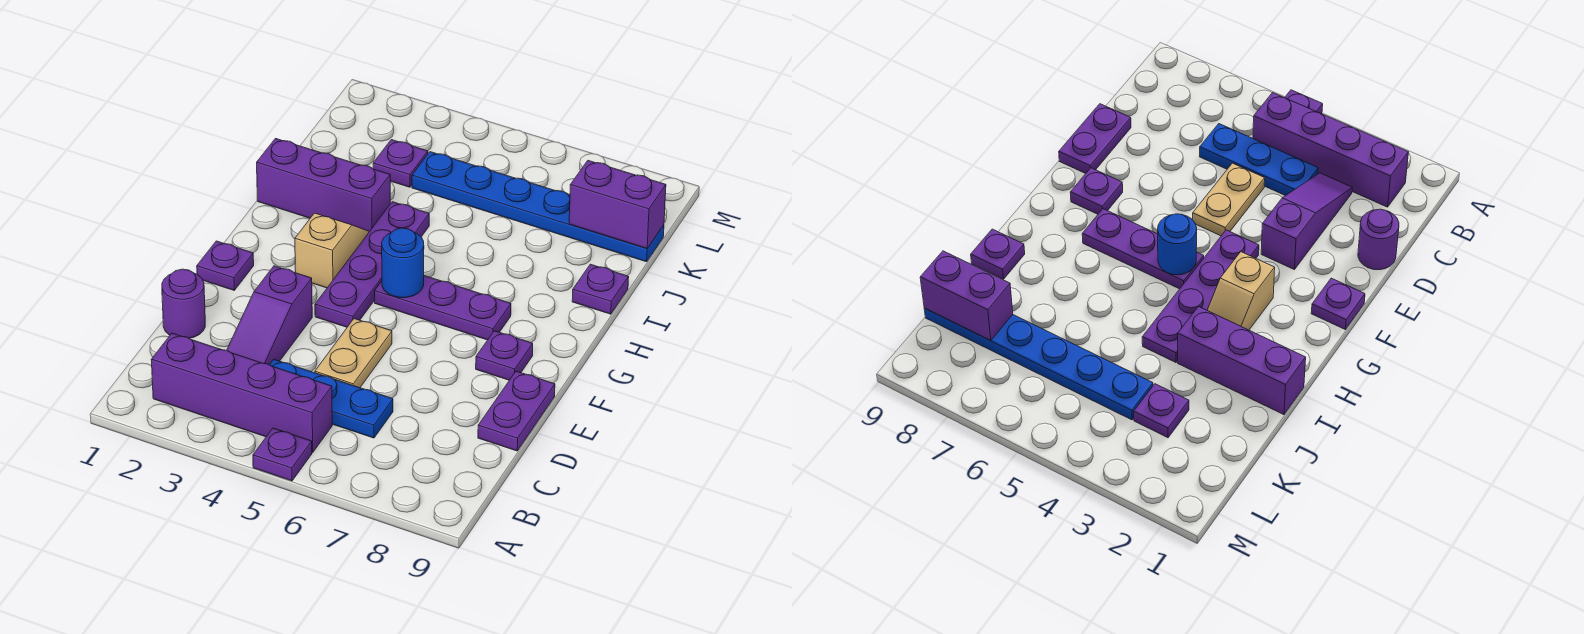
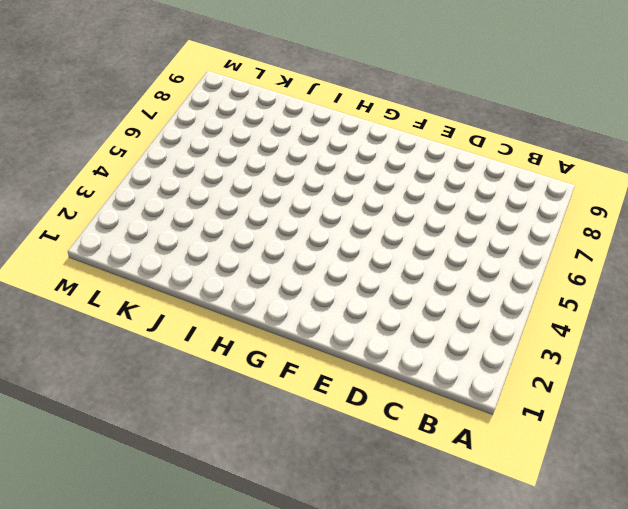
none -> purple 1x1 plate [253,428,312,481]
none -> purple 1x4 brick [151,333,332,453]
none -> purple 1x3 slope [227,266,312,365]

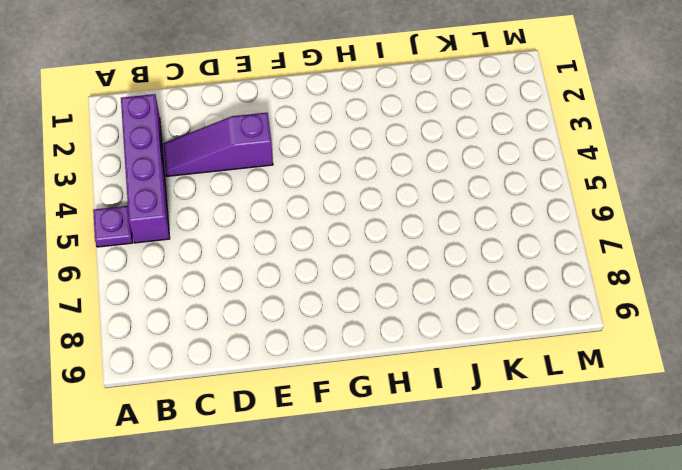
none -> blue 1x3 plate [270,359,393,438]
none -> purple 1x1 round brick [162,269,205,338]
none -> tan 1x2 plate [315,319,392,388]

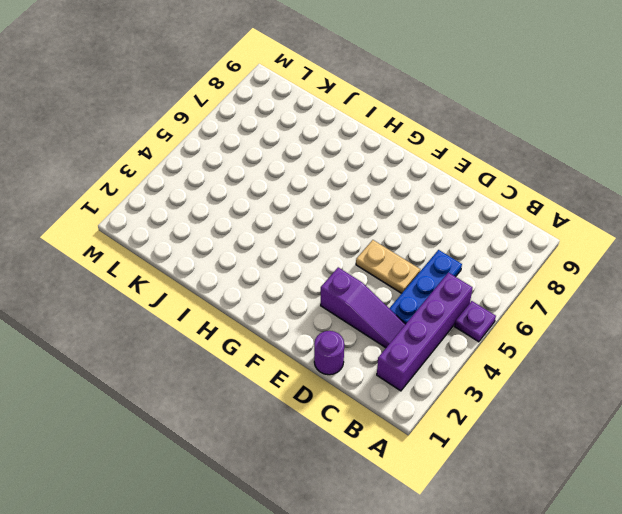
none -> purple 1x2 plate [478,371,555,451]
none -> purple 1x1 plate [197,241,254,290]
none -> purple 1x4 plate [315,202,429,327]

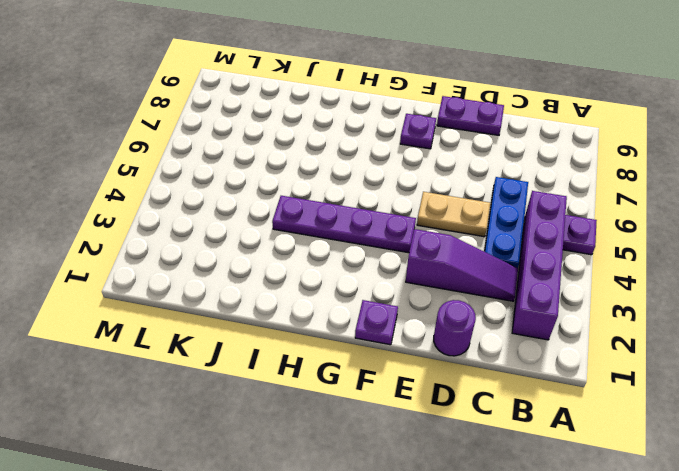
none -> tan 1x2 slope [295,213,370,288]
none -> purple 1x3 plate [375,276,511,340]
none -> purple 1x3 brick [257,139,390,231]

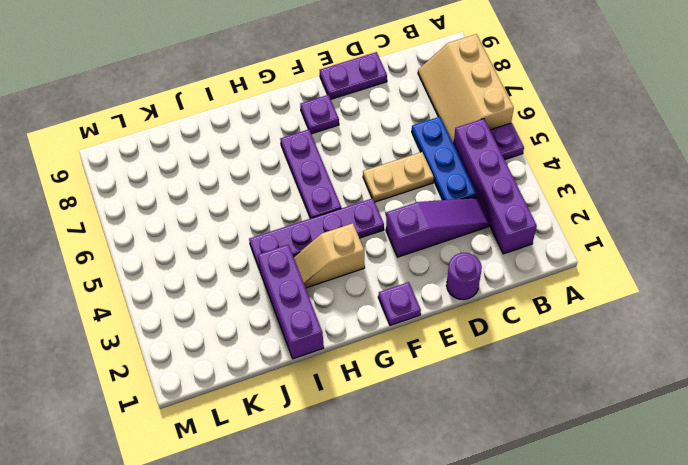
tan 2x3 slope [418,34,514,144] -> none
none -> purple 1x1 plate [572,264,629,314]
none -> purple 1x1 plate [373,140,428,187]
none -> blue 1x6 plate [412,152,664,262]

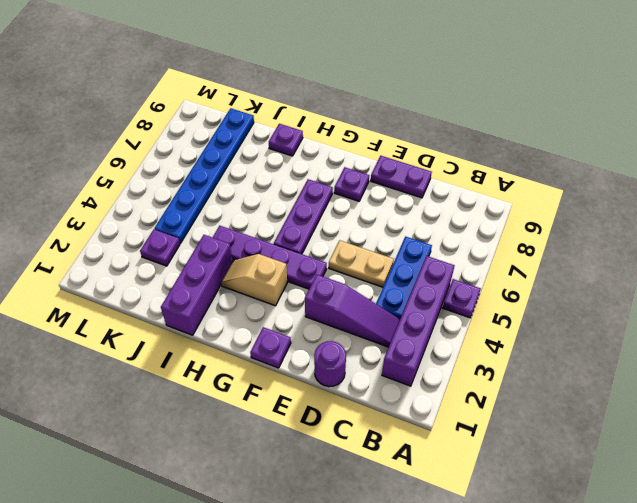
none -> blue 1x1 round brick [382,228,424,298]
none -> purple 1x2 brick [569,161,666,248]

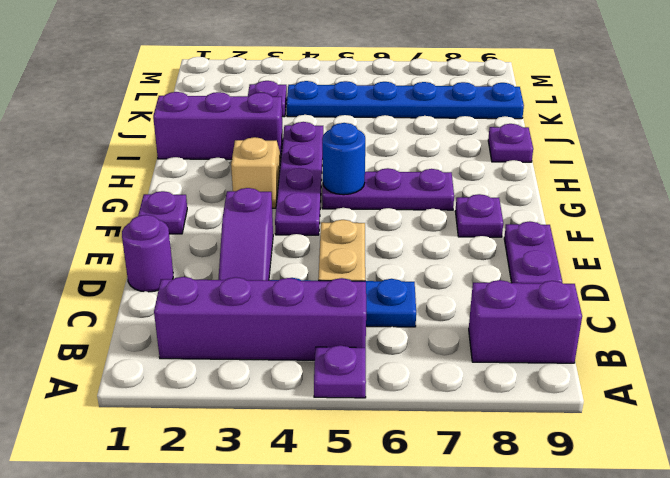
purple 1x2 brick [469,280,582,363] -> purple 1x2 brick moved to [569,161,666,248]

